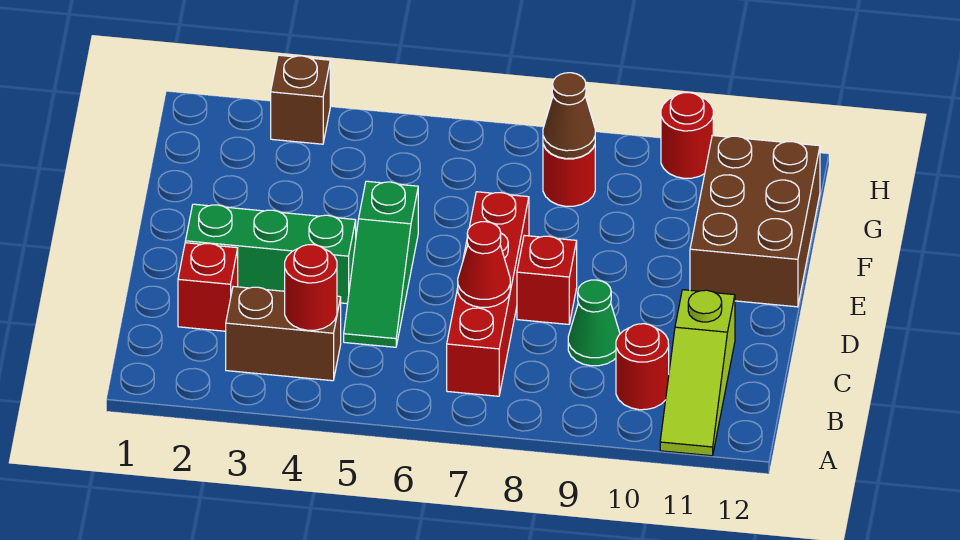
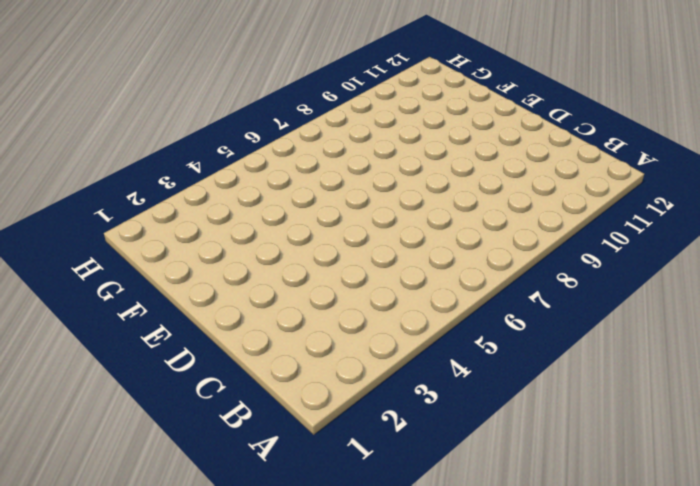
none -> lime 1x3 slope [660,290,735,456]
none -> brown 1x2 brick [226,287,341,381]
none -> red 1x4 brick [447,192,529,396]

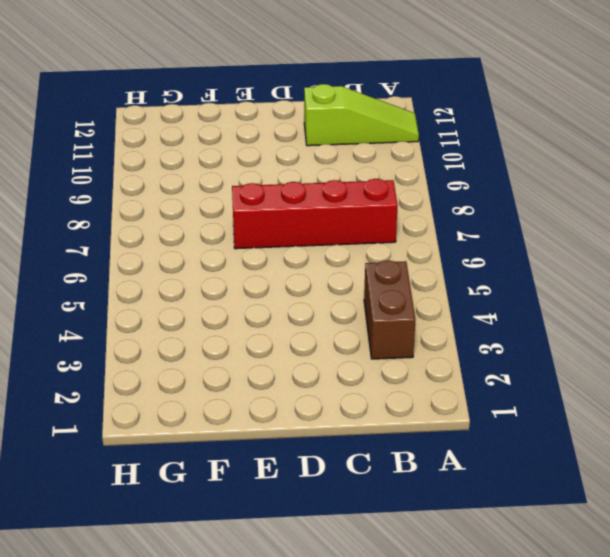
none -> red 1x1 round brick [616,324,669,410]
none -> red 1x1 brick [178,243,238,331]
none -> green 1x3 slope [344,181,418,347]

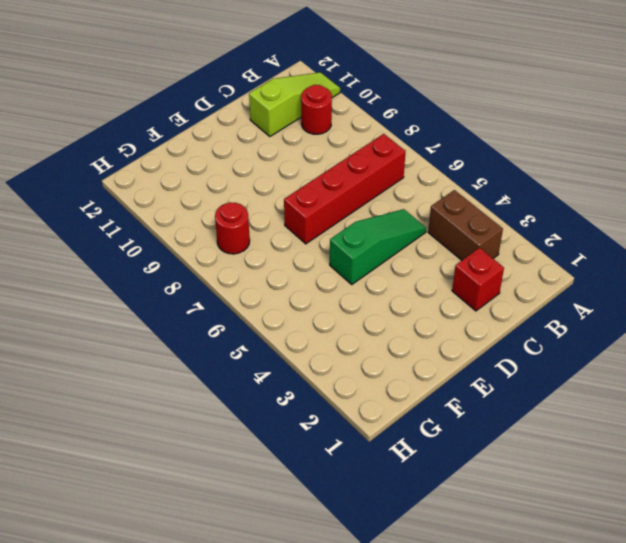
none -> green 1x1 cone [568,280,620,366]
none -> green 1x3 brick [185,204,356,304]
none -> red 1x1 brick [517,235,577,324]

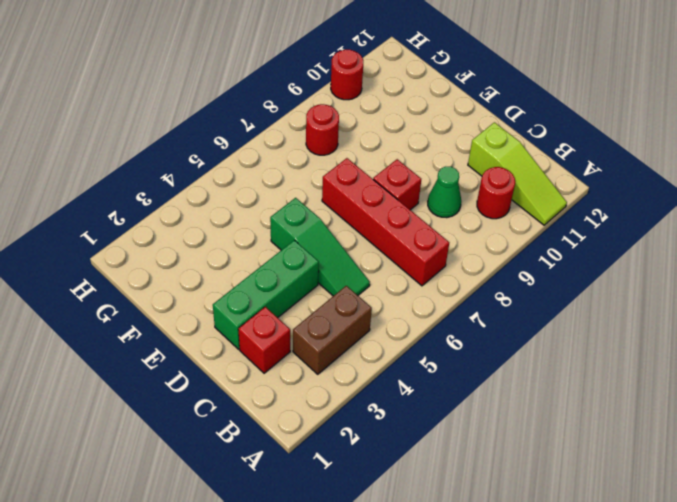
none -> brown 2x3 brick [690,136,820,307]
none -> brown 1x1 brick [271,55,330,144]
none -> red 1x1 round brick [285,245,337,330]

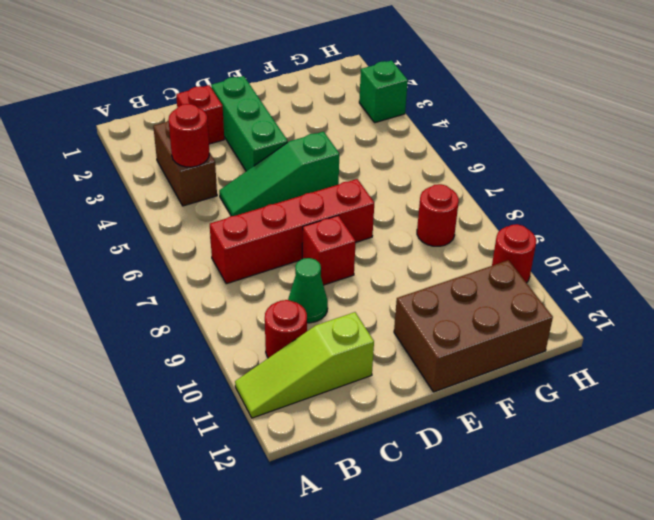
green 1x1 brick [359,60,408,123] -> brown 1x1 brick [271,55,330,144]
none -> red 1x1 cone [458,222,510,307]
none -> brown 1x1 cone [543,73,595,159]

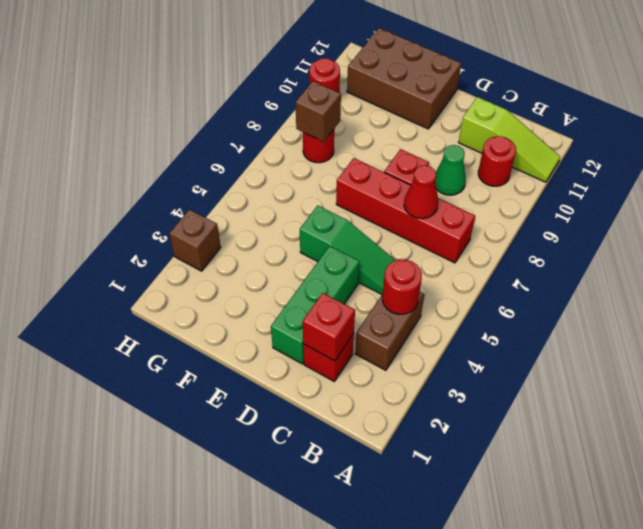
red 1x1 brick [303,293,355,361] -> none
brown 1x1 brick [295,81,341,142] -> brown 1x1 cone [543,73,595,159]

